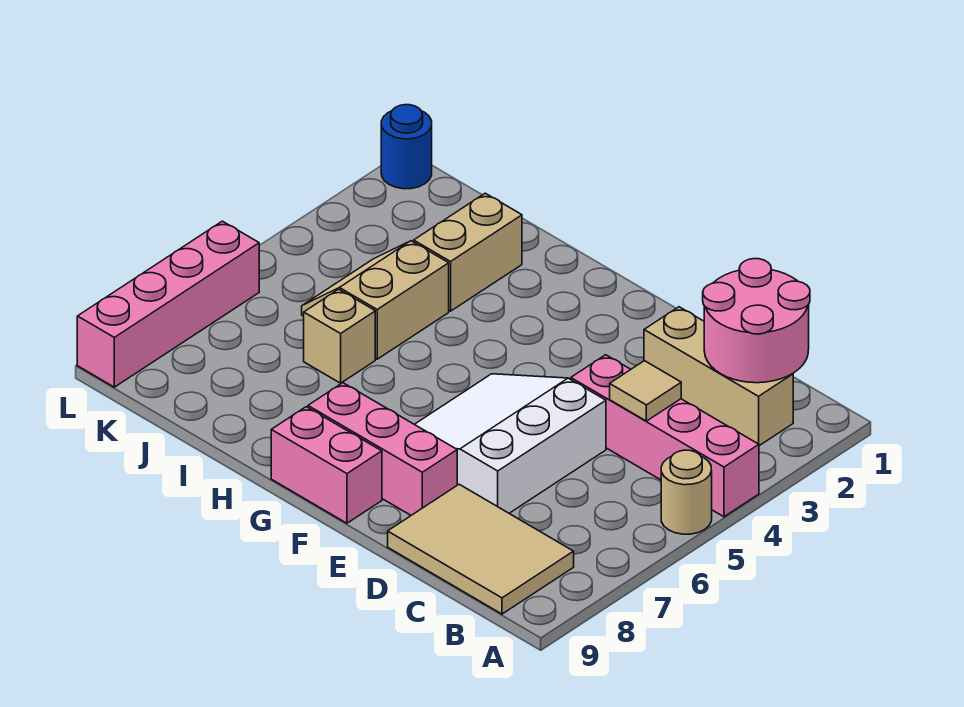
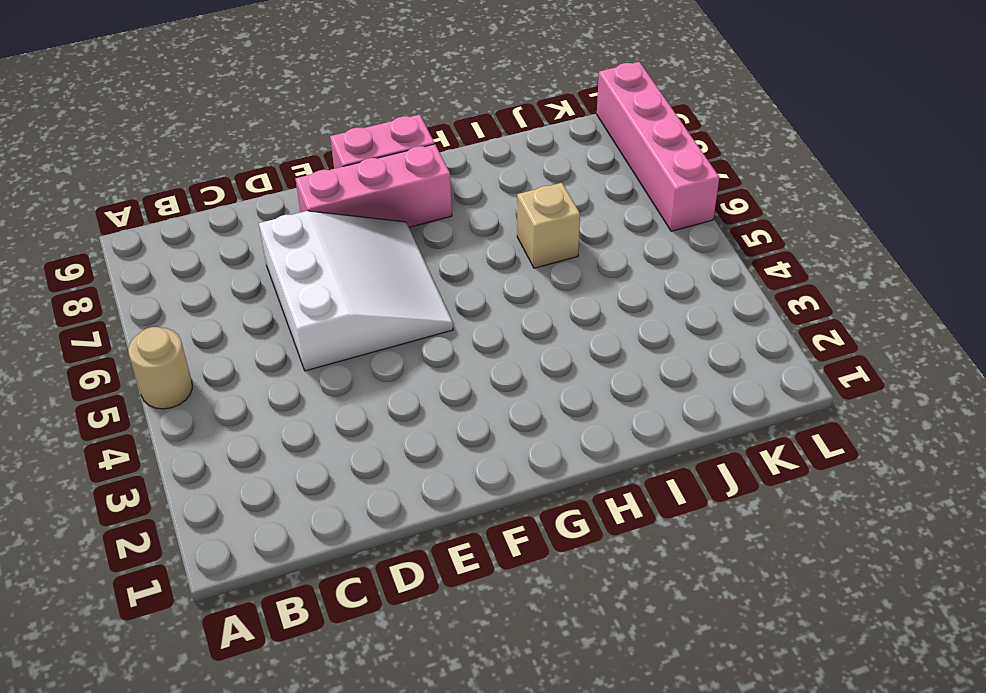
none -> pink 1x4 brick [571,355,759,517]
none -> tan 1x3 brick [644,307,793,446]
none -> tan 2x3 tile [388,484,574,614]

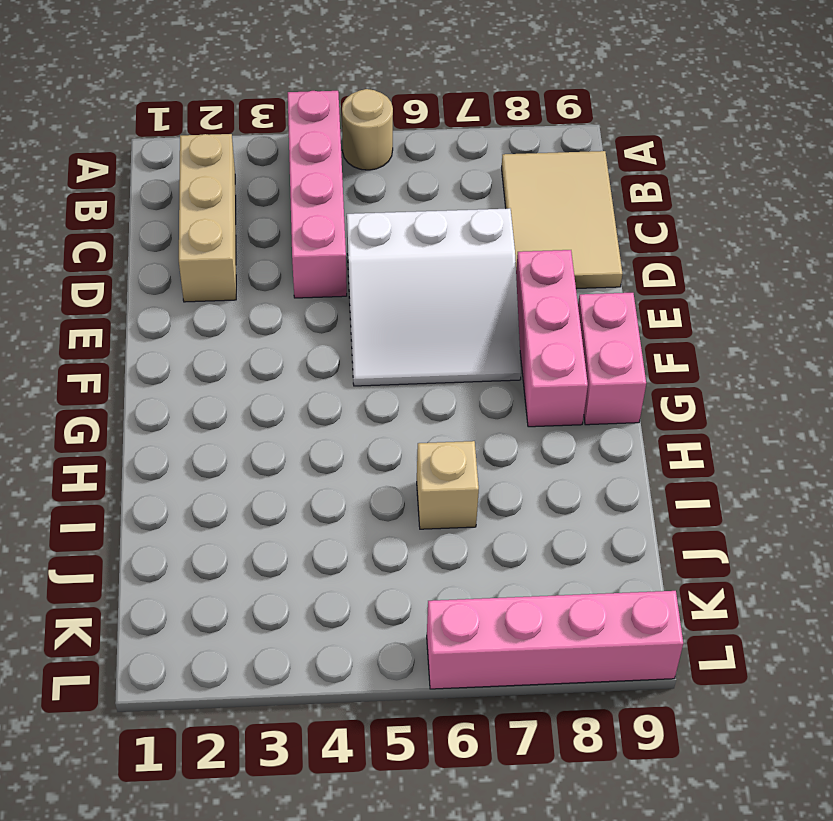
none -> tan 1x2 brick [414,193,522,311]
none -> tan 2x2 slope [302,241,449,359]
none -> blue 1x1 round brick [381,105,432,189]

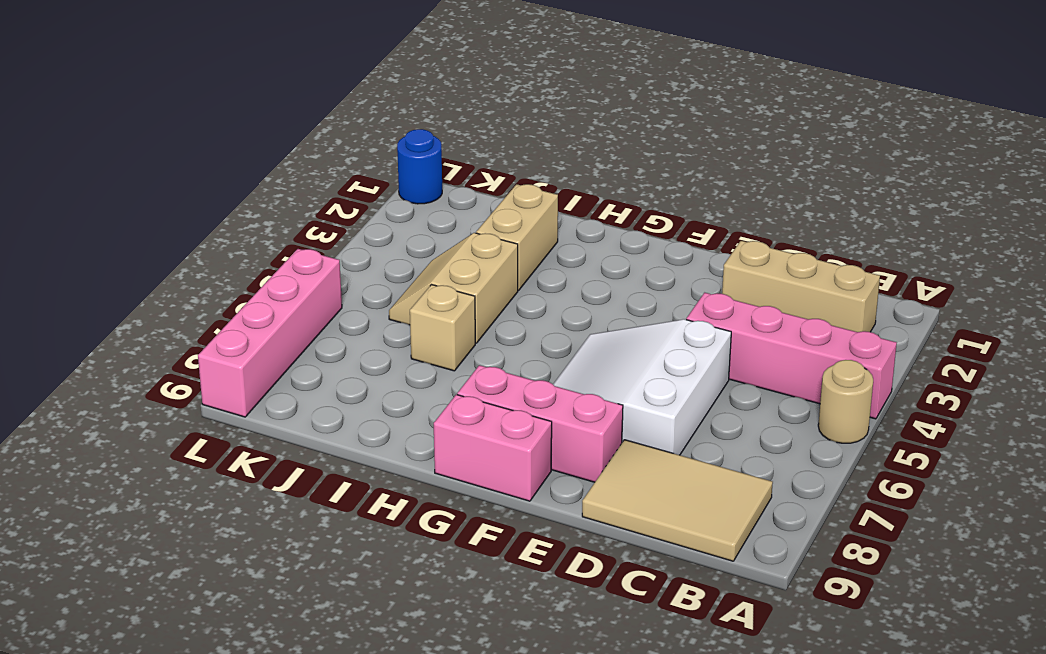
none -> pink 2x2 round brick [703,259,810,383]
none -> tan 1x1 tile [610,361,681,421]

